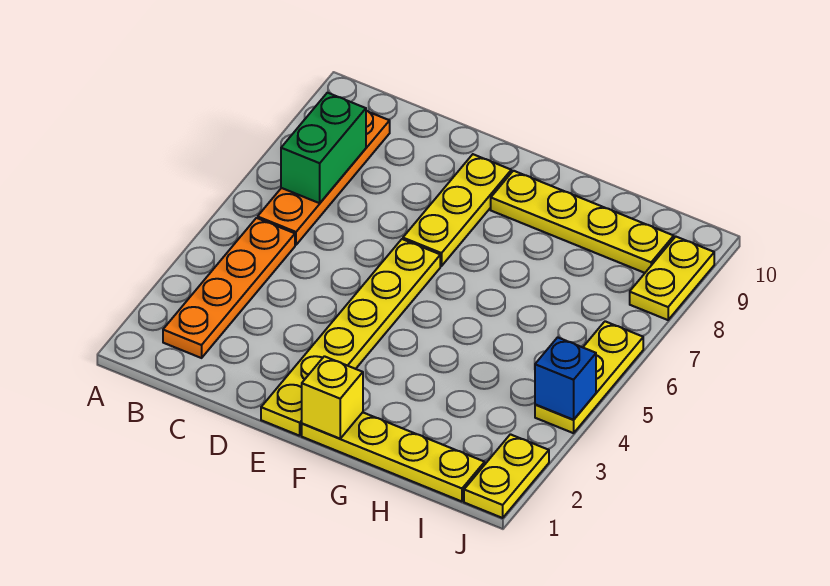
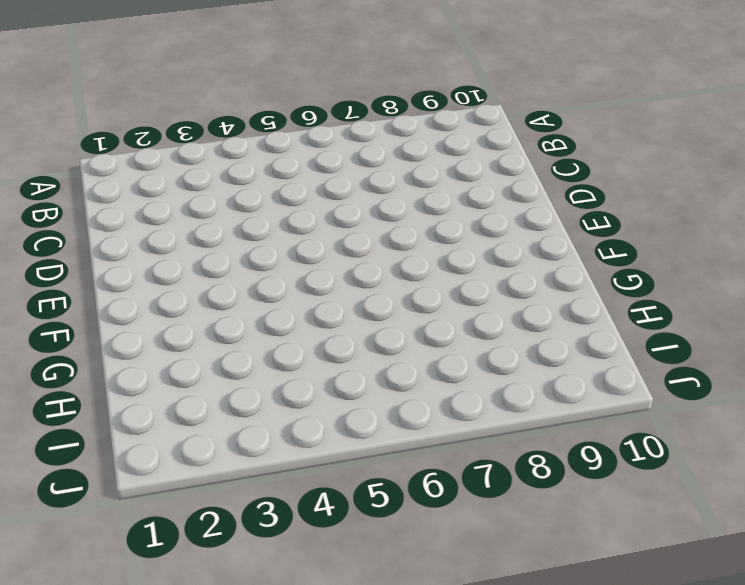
none -> orange 1x4 plate [163,218,295,358]
none -> orange 1x4 plate [258,111,390,245]
none -> yellow 1x6 plate [261,239,440,436]

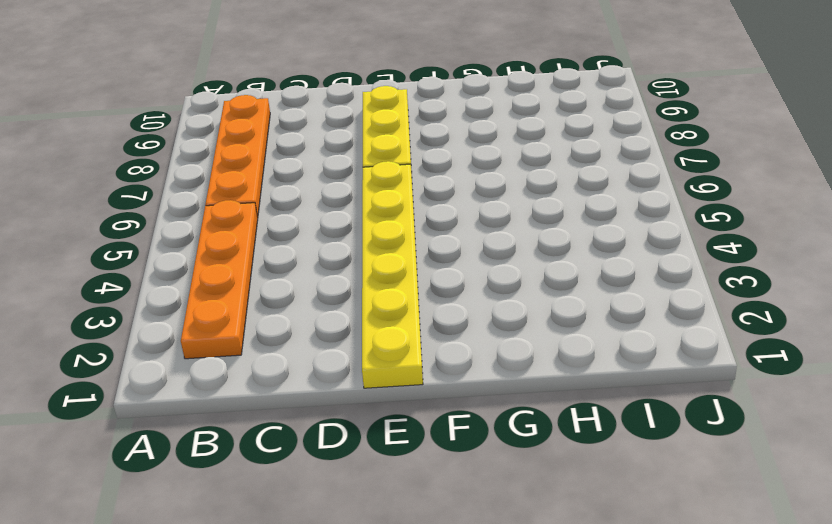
none -> yellow 1x4 plate [302,412,485,501]
none -> yellow 1x4 plate [491,171,674,273]
none -> yellow 1x2 plate [464,434,549,518]

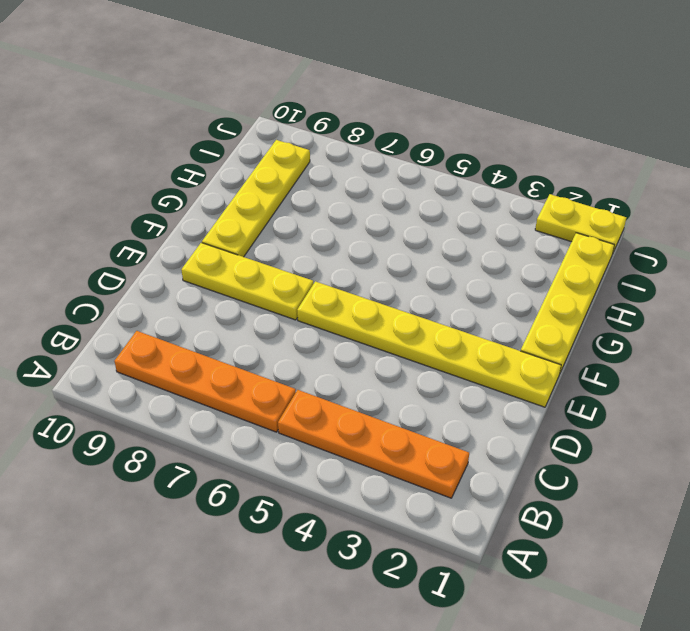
none -> yellow 1x3 plate [535,321,643,433]
none -> yellow 1x2 plate [630,237,714,320]
none -> green 1x2 brick [281,93,366,203]

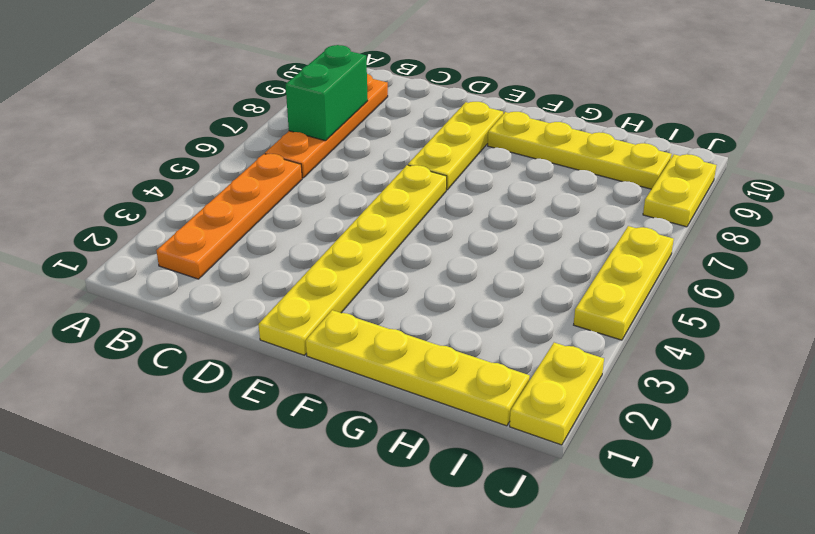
none -> yellow 1x1 brick [302,356,363,439]
none -> blue 1x1 brick [535,337,596,420]

